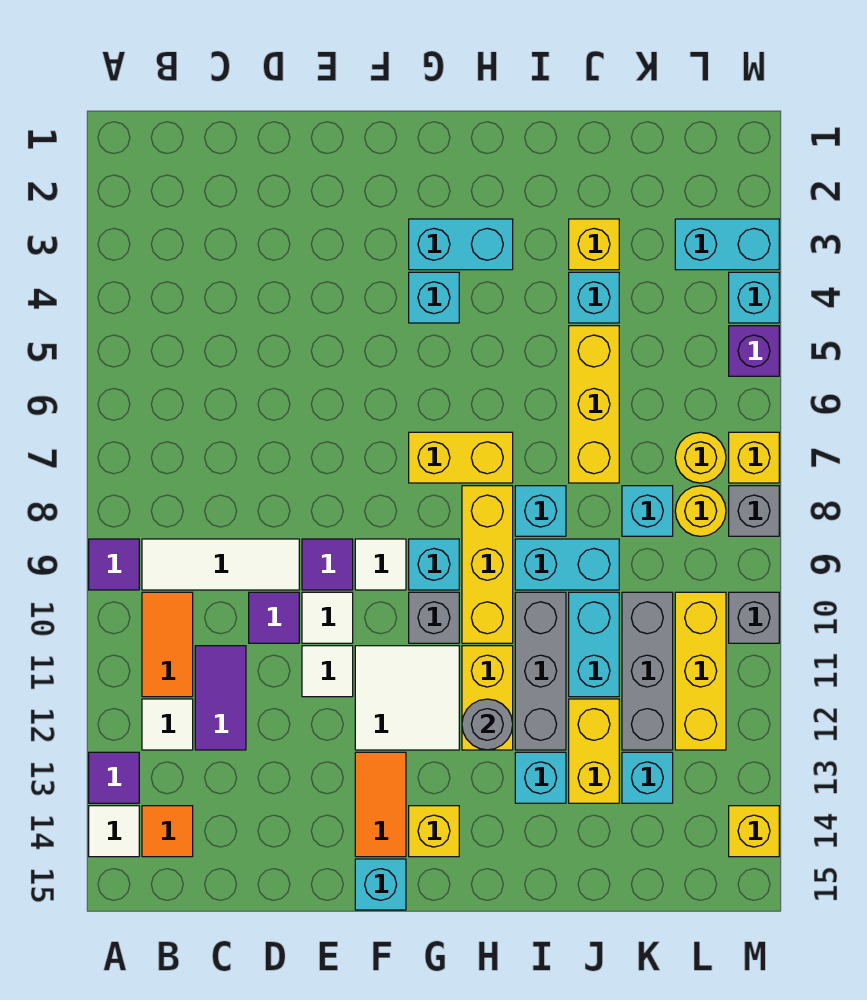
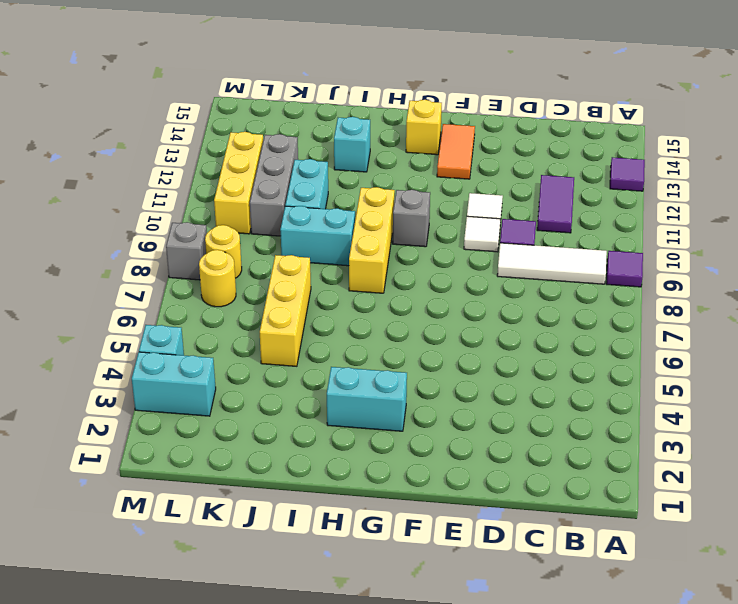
none -> white 1x1 tile [89,806,139,857]
none -> orange 1x2 tile [142,592,193,697]
none -> white 1x1 tile [142,699,193,750]
none -> orange 1x1 tile [142,806,193,857]

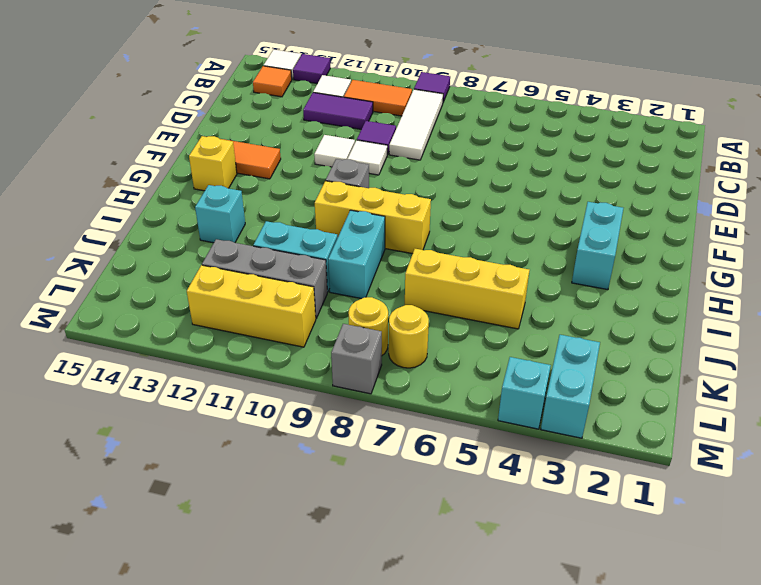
none -> purple 1x1 tile [302,539,353,590]
none -> white 1x1 tile [355,539,406,590]
none -> white 2x2 tile [355,646,459,750]
none -> cyan 1x1 brick [355,859,406,910]

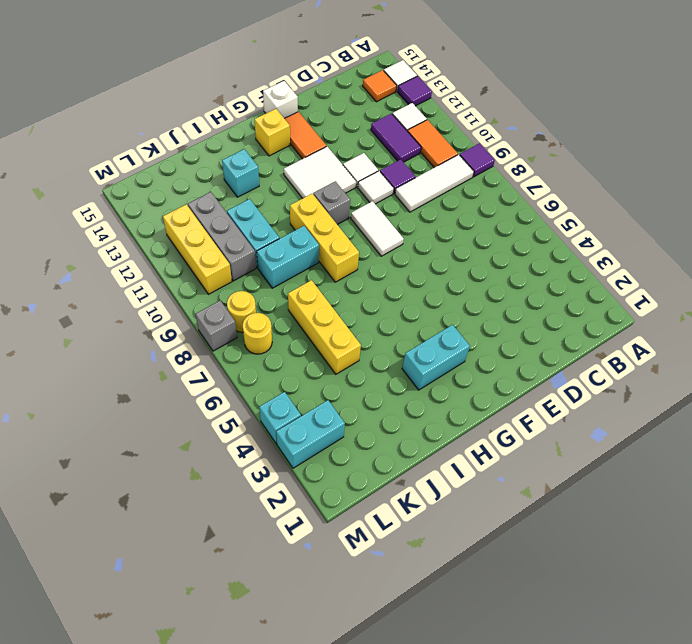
white 1x2 tile [351,201,404,256] -> white 1x1 tile [355,539,406,590]
white 1x1 brick [263,81,298,118] -> cyan 1x1 brick [355,859,406,910]
none -> purple 1x1 tile [302,539,353,590]
none -> cyan 1x1 brick [409,272,459,323]
none -> yellow 1x2 brick [409,432,513,483]
none -> cyan 1x1 brick [409,539,459,590]

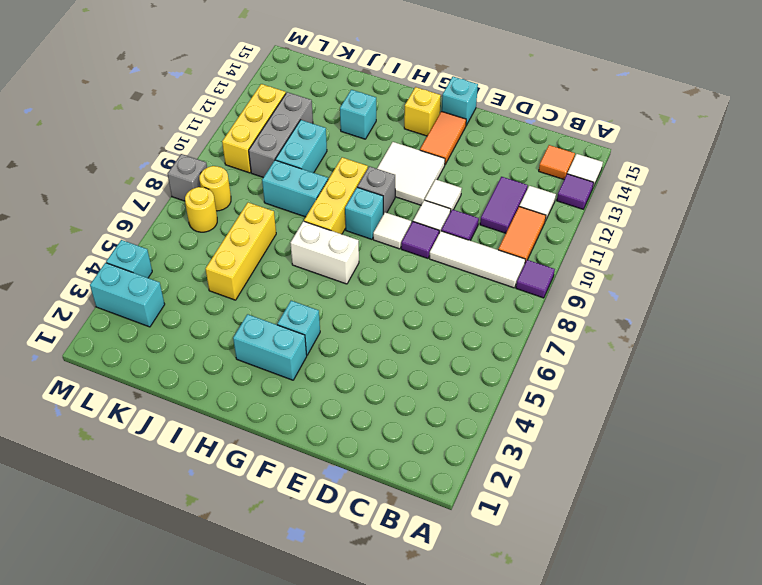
white 1x2 brick [291,221,359,284] -> yellow 1x2 brick [409,432,513,483]
none -> yellow 1x2 brick [462,646,513,750]
none -> cyan 1x1 brick [515,486,566,536]
none -> grey 1x3 brick [515,592,566,750]
none -> yellow 1x1 brick [569,219,619,270]

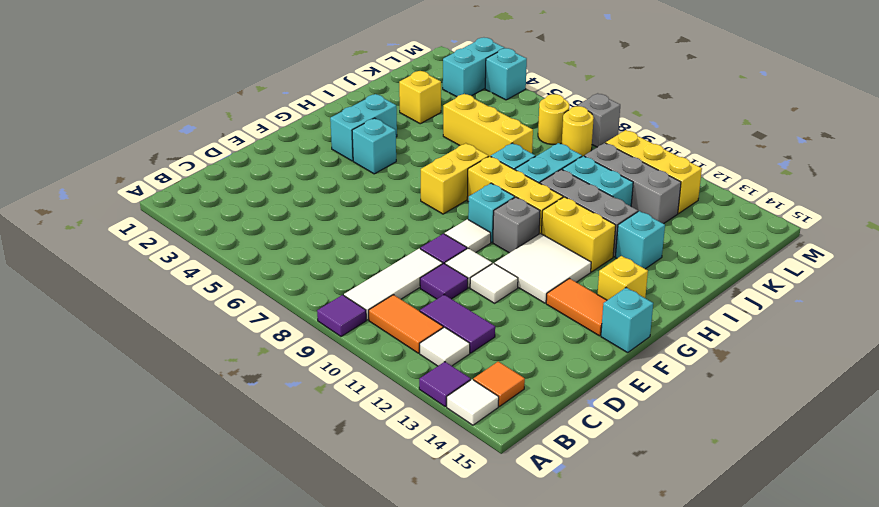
none -> cyan 1x1 brick [569,272,619,323]
none -> yellow 1x2 brick [569,699,619,803]
none -> cyan 1x1 brick [622,486,673,536]
none -> cyan 1x1 brick [622,752,673,803]

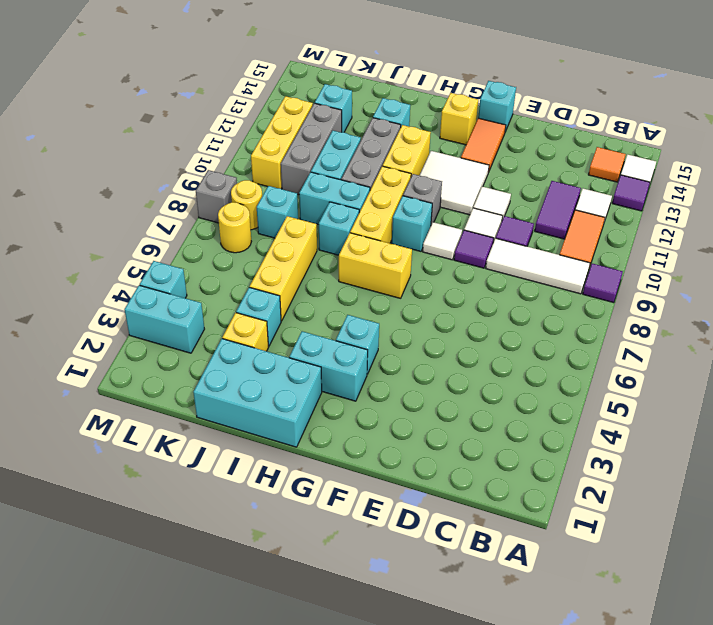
cyan 2x3 brick [193,339,322,447] -> none
none -> yellow 1x2 brick [569,699,619,803]
none -> purple 1x1 brick [729,326,779,376]
none -> yellow 1x1 brick [729,432,779,483]
none -> grey 1x1 brick [729,592,779,643]

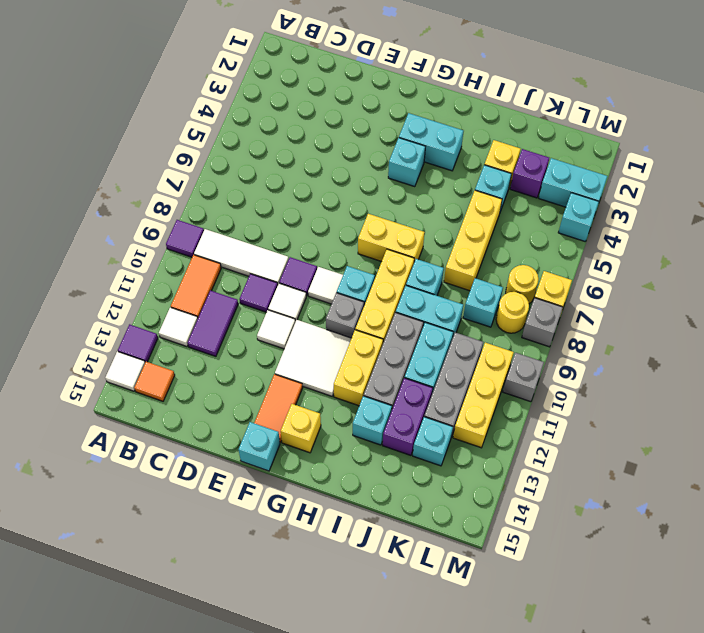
purple 1x2 brick [383,378,433,455] -> yellow 1x2 brick [569,699,619,803]
purple 1x1 brick [510,149,549,198] -> purple 1x1 brick moved to [729,326,779,376]
none -> yellow 1x1 brick [729,806,779,857]
none -> grey 1x1 round brick [462,699,513,750]

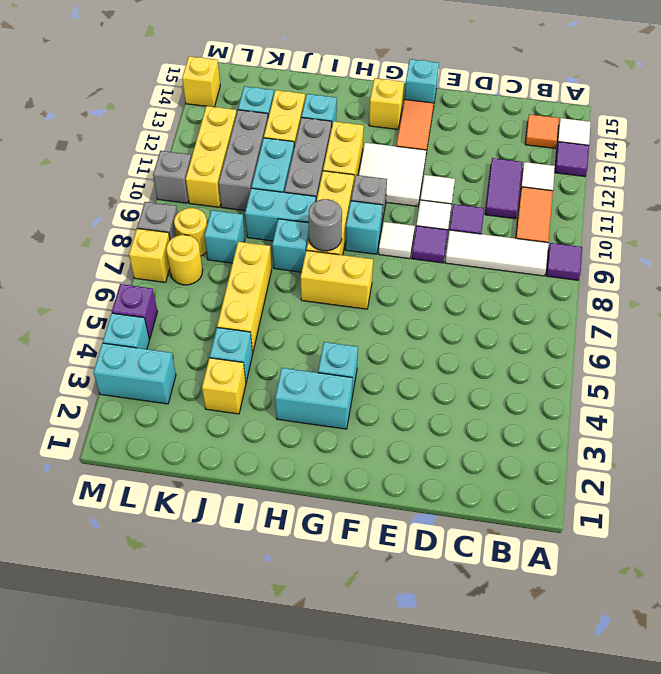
grey 1x1 round brick [309,199,342,251] -> grey 1x1 round brick moved to [462,699,513,750]

